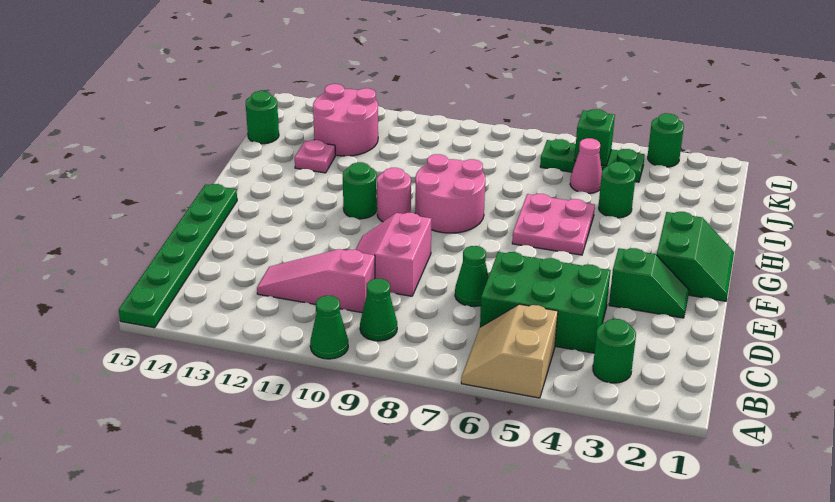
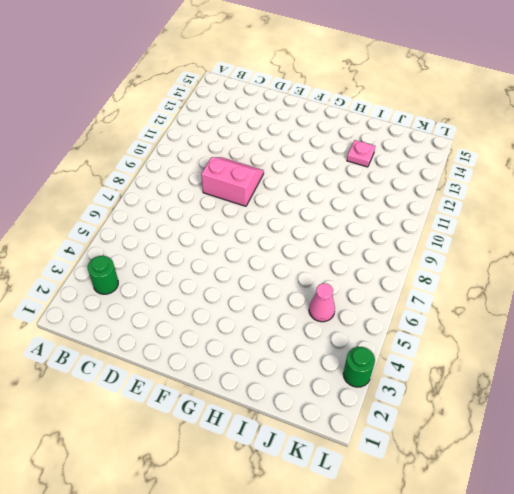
none -> tan 2x2 slope [461,304,558,398]
none -> green 1x1 cone [310,296,348,359]
none -> green 1x6 plate [119,184,237,328]

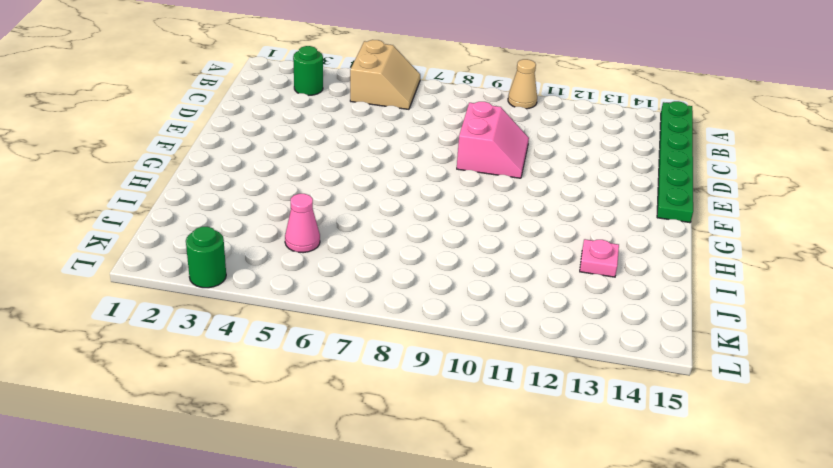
tan 1x1 cone [508,59,537,109] -> green 1x1 cone [310,296,348,359]
none -> green 1x1 cone [360,279,397,341]
none -> green 2x3 brick [480,252,611,353]
none -> pink 1x3 slope [257,249,375,313]

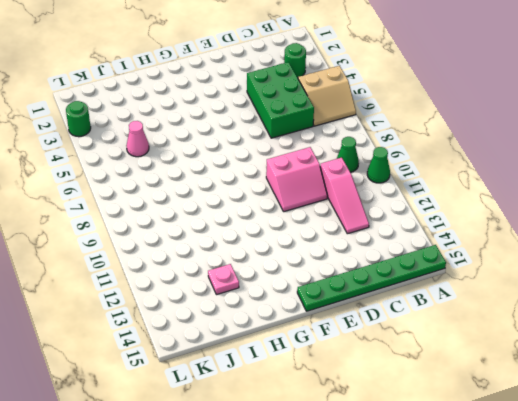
none -> green 1x1 cone [455,246,489,307]
none -> green 1x2 slope [609,248,689,318]
none -> green 2x2 slope [657,212,734,301]

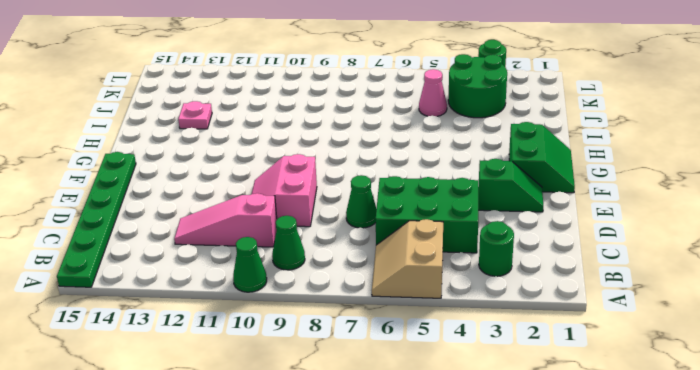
green 2x2 round brick [448,54,507,118] -> green 1x3 plate [540,139,645,182]
none -> pink 2x2 plate [512,194,595,255]
none -> pink 2x2 round brick [415,154,485,233]
none -> pink 1x1 round brick [377,168,411,222]

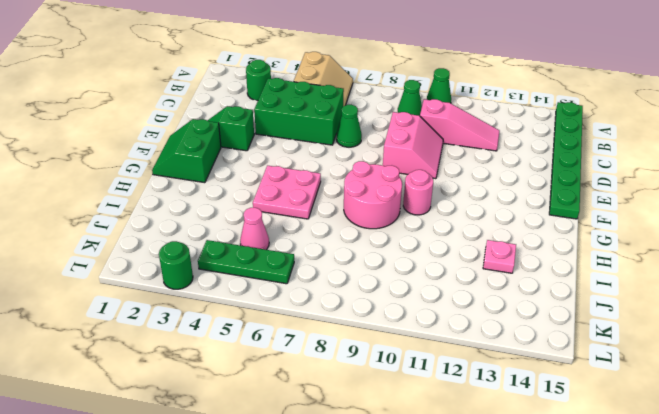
none -> green 1x1 round brick [343,162,377,219]
none -> green 1x1 round brick [599,162,636,218]
none -> pink 2x2 round brick [313,84,378,156]

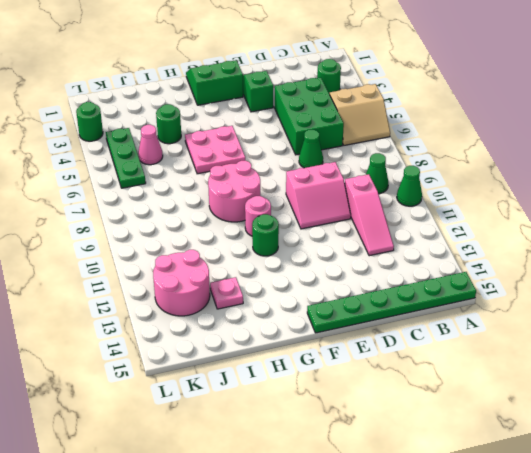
none -> green 1x1 round brick [246,91,279,144]
none -> green 1x1 brick [574,109,615,166]

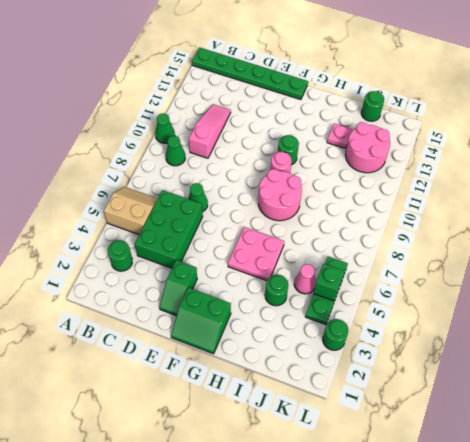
none -> pink 2x2 slope [356,213,431,296]

